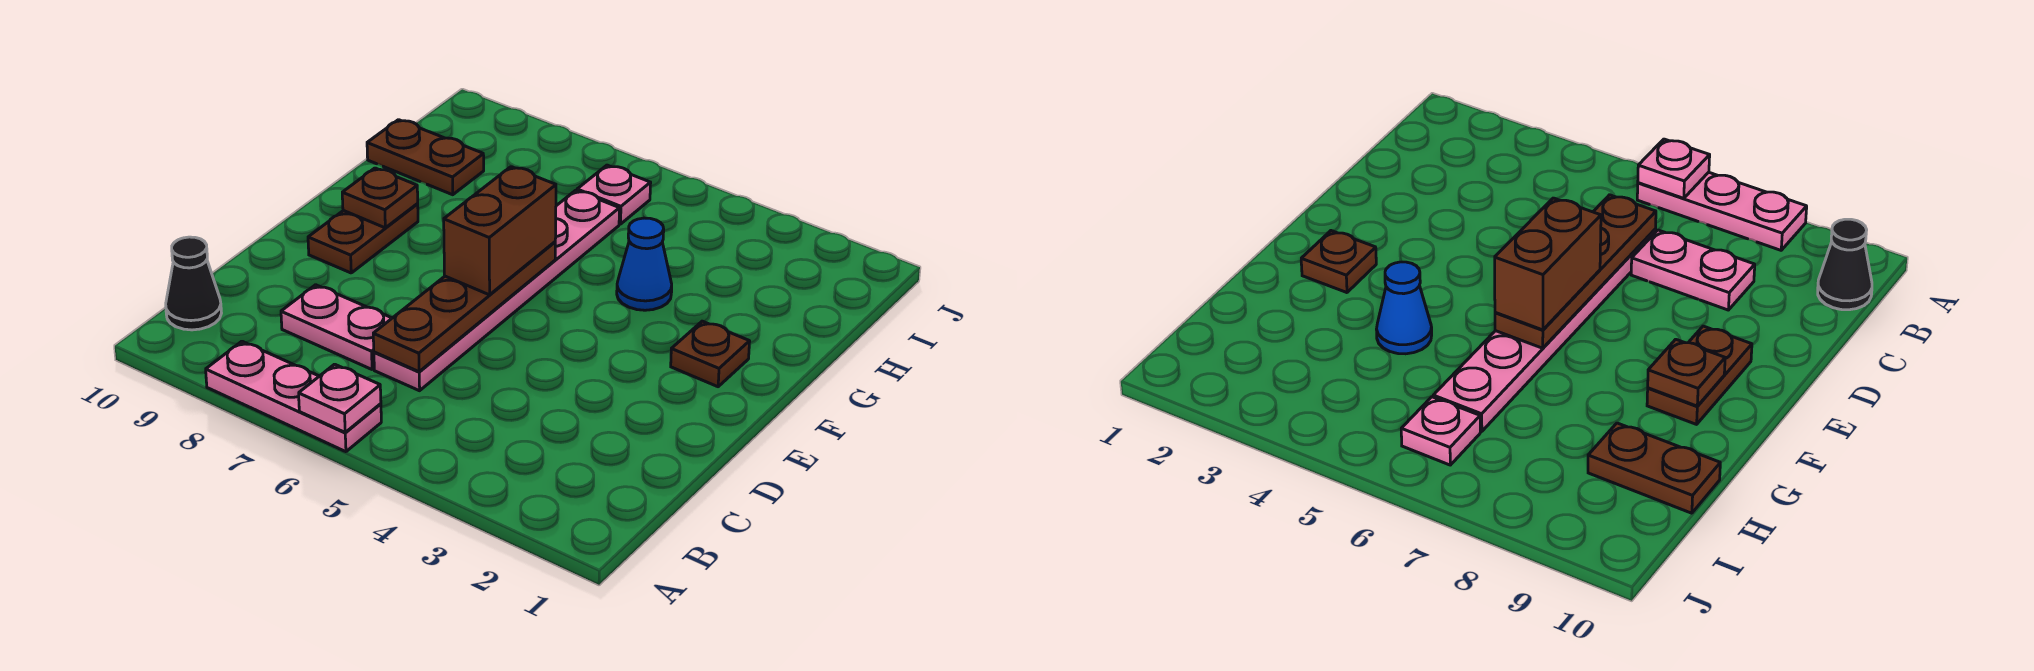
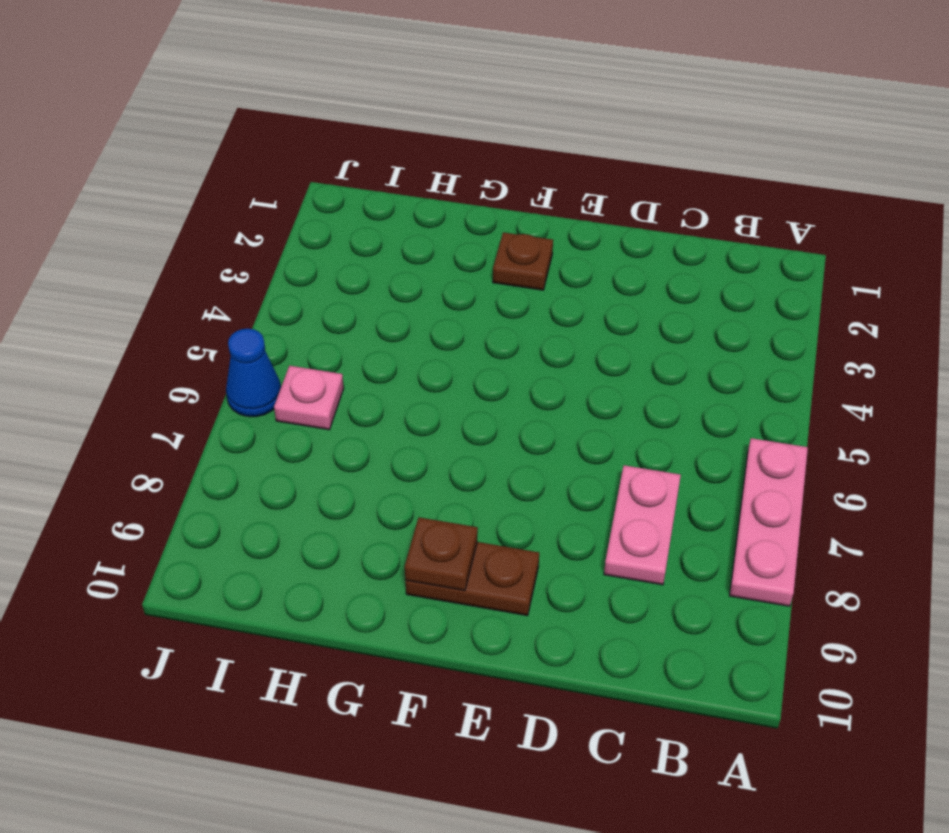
blue 1x1 cone [226,329,281,417] -> blue 1x1 cone moved to [617,218,672,310]
none -> black 1x1 cone [166,237,221,330]
none -> pink 1x6 plate [374,190,619,391]
none -> brown 1x2 plate [367,120,484,195]

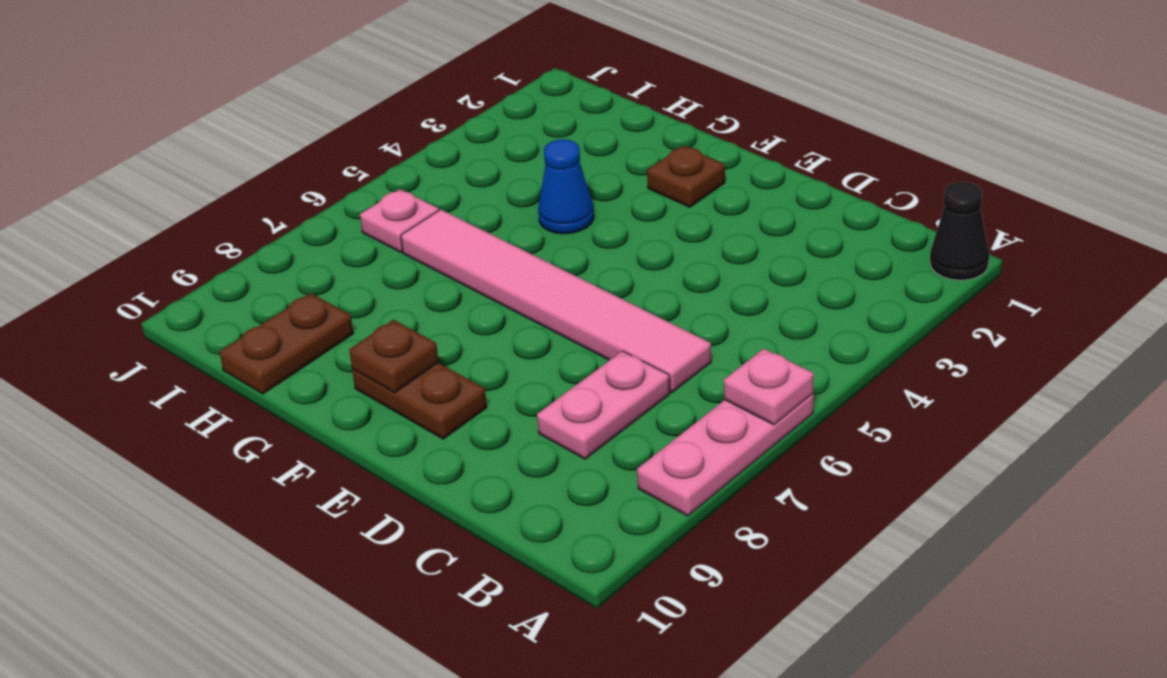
black 1x1 cone [930,182,989,280] -> black 1x1 cone moved to [166,237,221,330]
pink 1x6 tile [401,210,711,392] -> pink 1x6 plate [374,190,619,391]
none -> brown 1x4 plate [373,242,555,372]
none -> brown 1x2 brick [444,167,556,295]

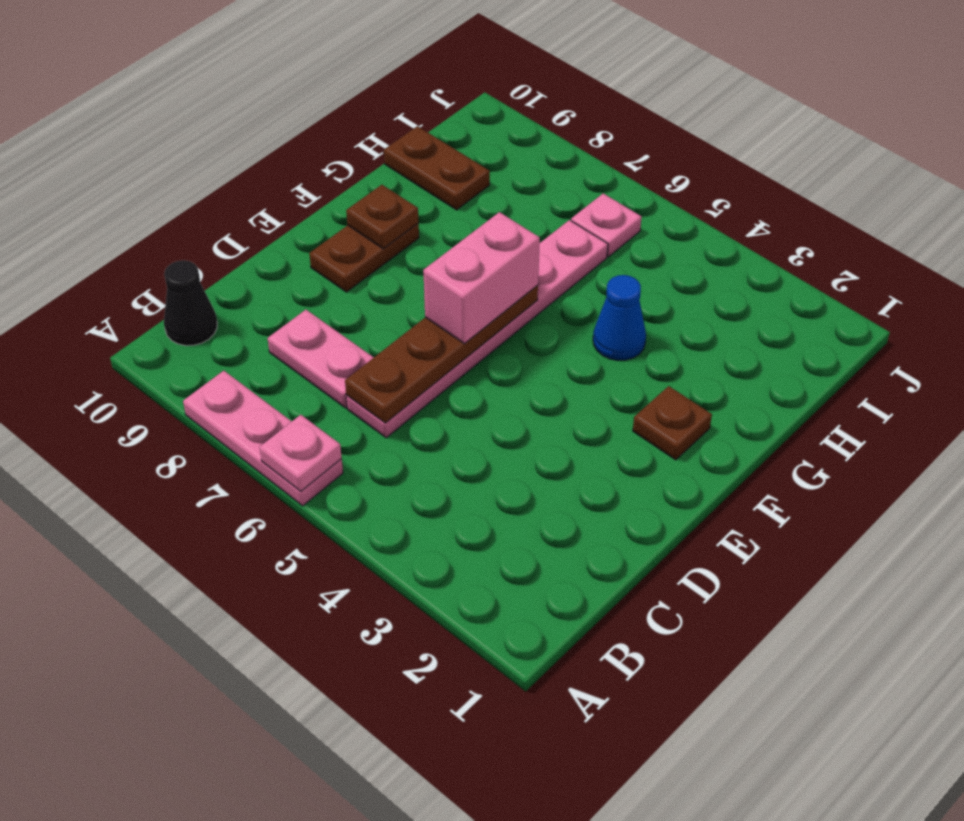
pink 1x2 brick [423,212,540,344] -> brown 1x2 brick [444,167,556,295]

